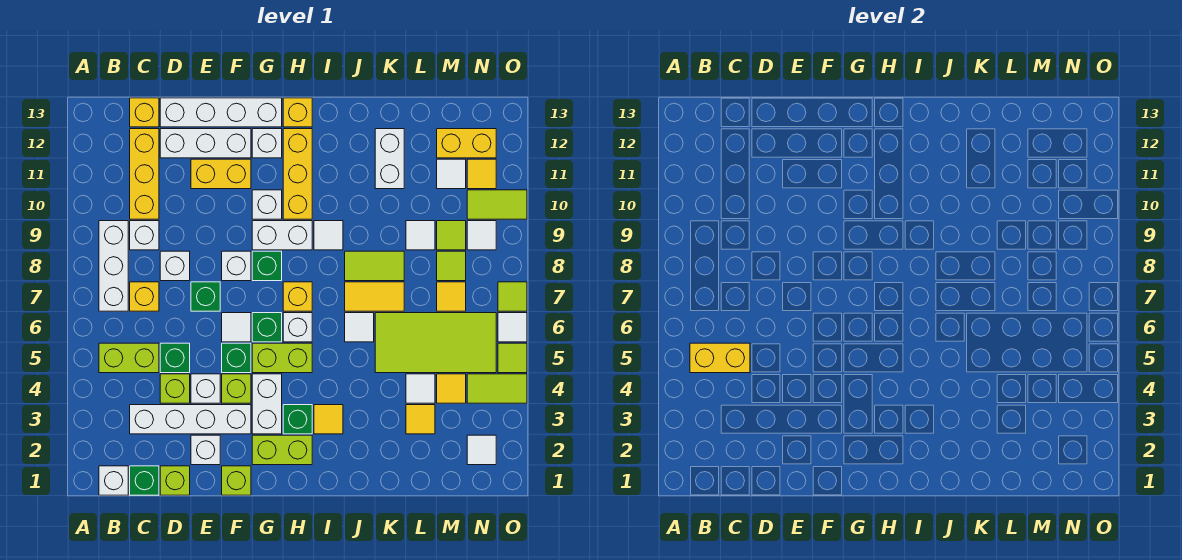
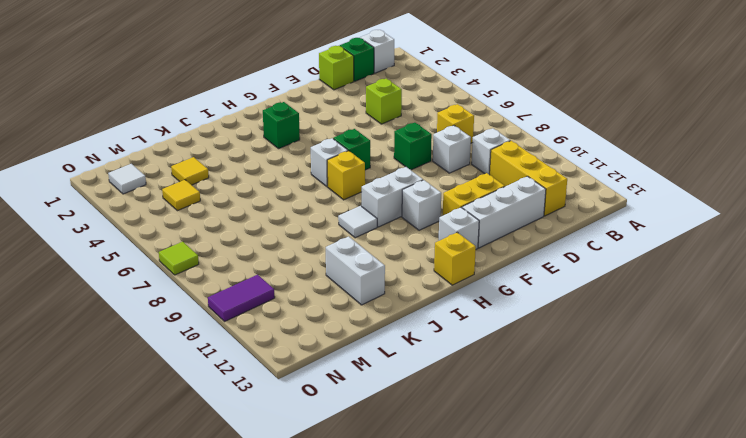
purple 1x2 tile [208,275,275,321] -> lime 1x2 tile [467,190,527,219]
none -> lime 1x2 brick [99,343,159,373]
none -> white 1x3 brick [99,221,128,311]
none -> white 1x4 brick [130,405,251,434]
none -> yellow 1x1 brick [130,98,159,127]

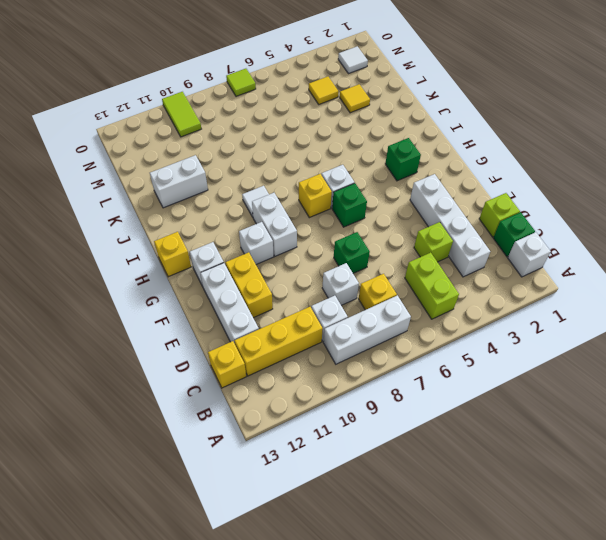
none -> green 1x1 brick [160,343,190,373]
none -> white 1x4 brick [160,98,282,127]
none -> white 1x1 brick [191,435,220,465]
none -> white 1x1 brick [191,374,220,403]

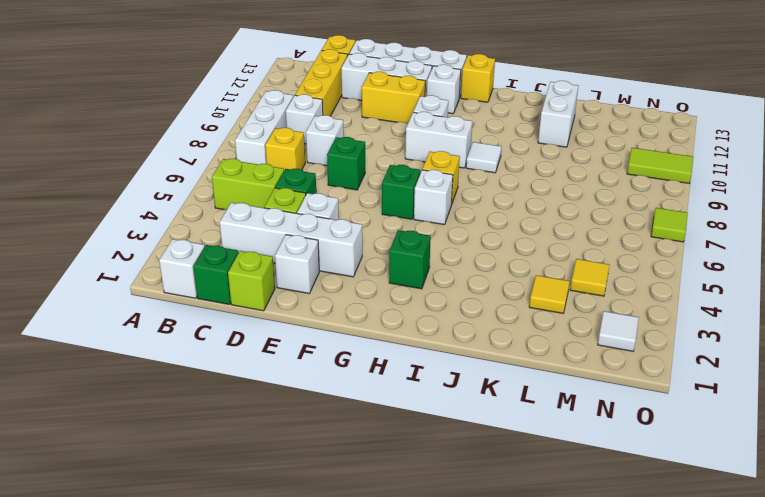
none -> lime 1x1 brick [222,466,251,495]
none -> lime 1x1 brick [222,374,251,403]
none -> green 1x1 brick [222,343,251,373]
none -> white 1x1 tile [222,313,251,342]

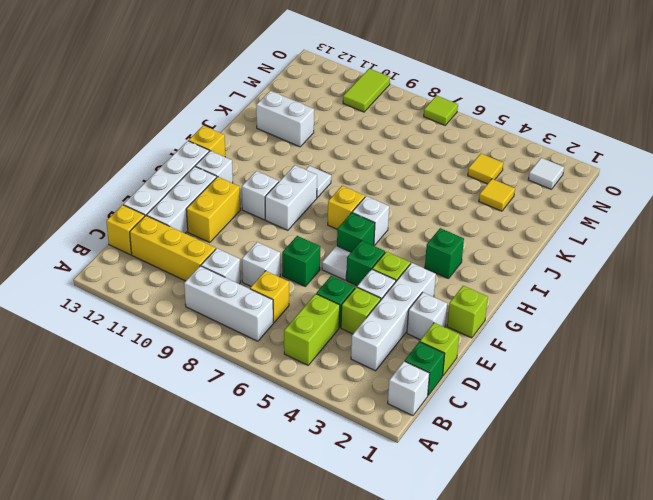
none -> white 1x1 brick [222,251,251,281]
none -> lime 1x2 brick [252,435,312,465]
none -> white 1x2 brick [252,374,282,434]
none -> lime 1x2 brick [252,343,312,373]

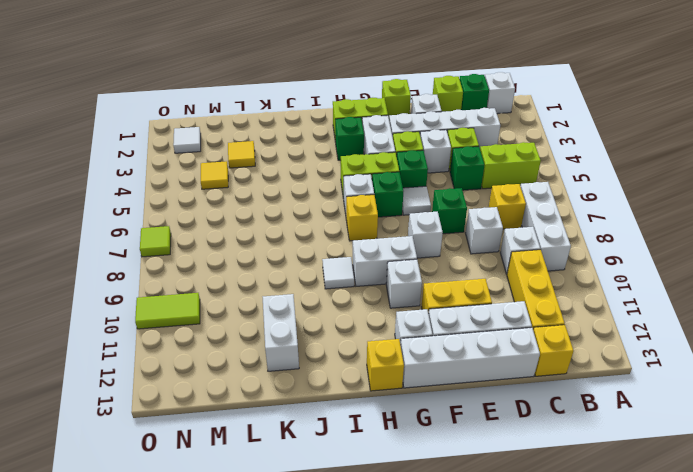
none -> green 1x1 brick [252,251,282,281]
none -> yellow 1x3 brick [283,129,312,219]
none -> yellow 1x1 tile [314,405,343,434]
none -> white 1x1 tile [345,313,374,342]

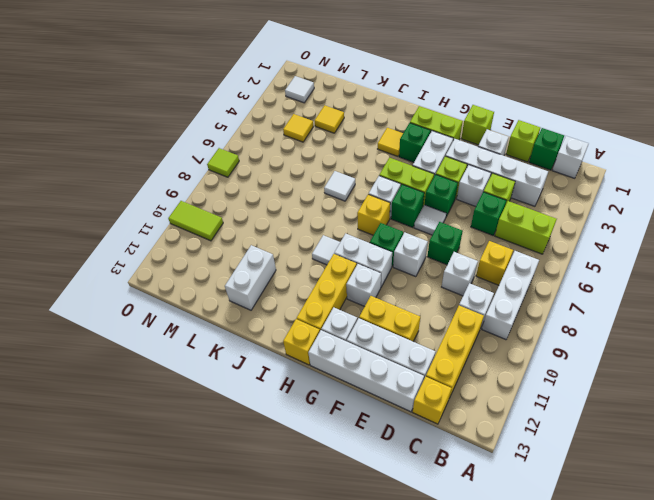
none -> yellow 1x2 tile [345,282,404,311]
none -> lime 1x2 tile [345,251,404,281]
none -> lime 2x4 tile [375,313,496,373]
none -> white 1x1 tile [406,374,435,403]

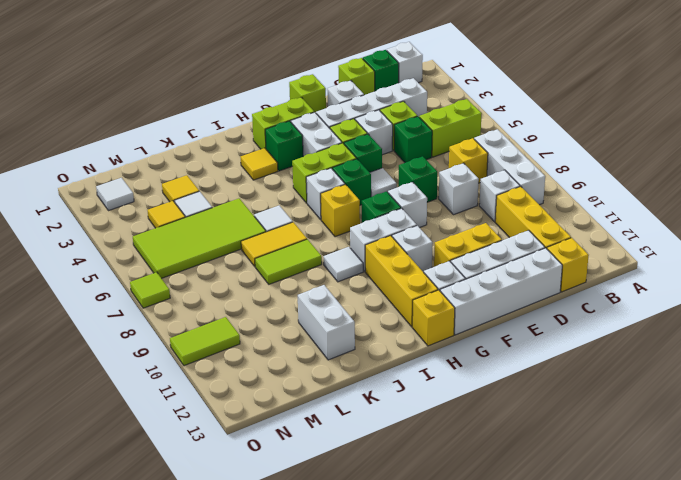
none -> white 1x1 tile [406,221,435,250]
none -> yellow 1x1 tile [437,282,466,311]
none -> lime 1x1 tile [437,251,466,281]
none -> lime 1x1 tile [437,221,466,250]

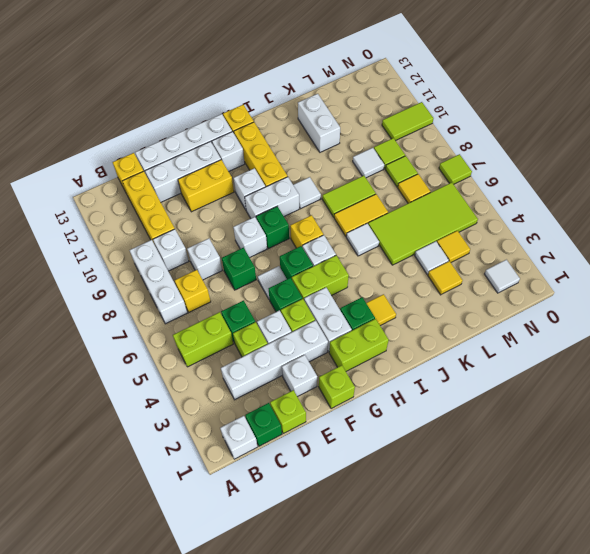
none -> white 1x1 tile [437,159,466,189]
none -> yellow 1x2 brick [437,129,496,158]
none -> lime 1x2 tile [467,374,527,403]
none -> white 1x1 tile [467,221,496,250]

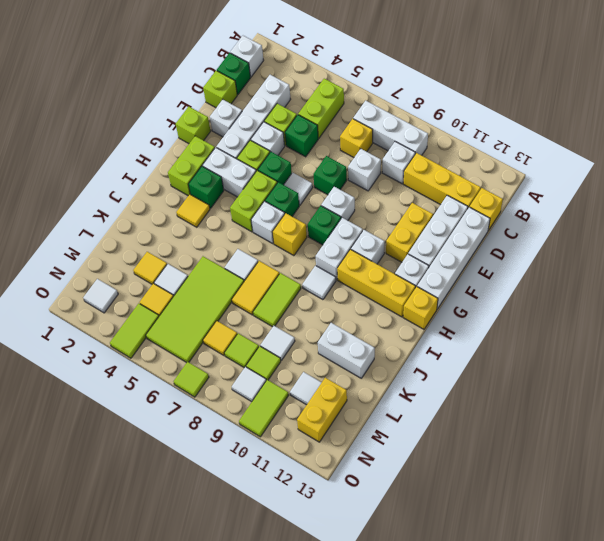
none -> yellow 1x1 tile [467,159,496,189]
none -> lime 1x1 tile [498,343,527,373]
none -> white 1x1 tile [498,313,527,342]
none -> yellow 1x2 brick [690,343,750,373]

